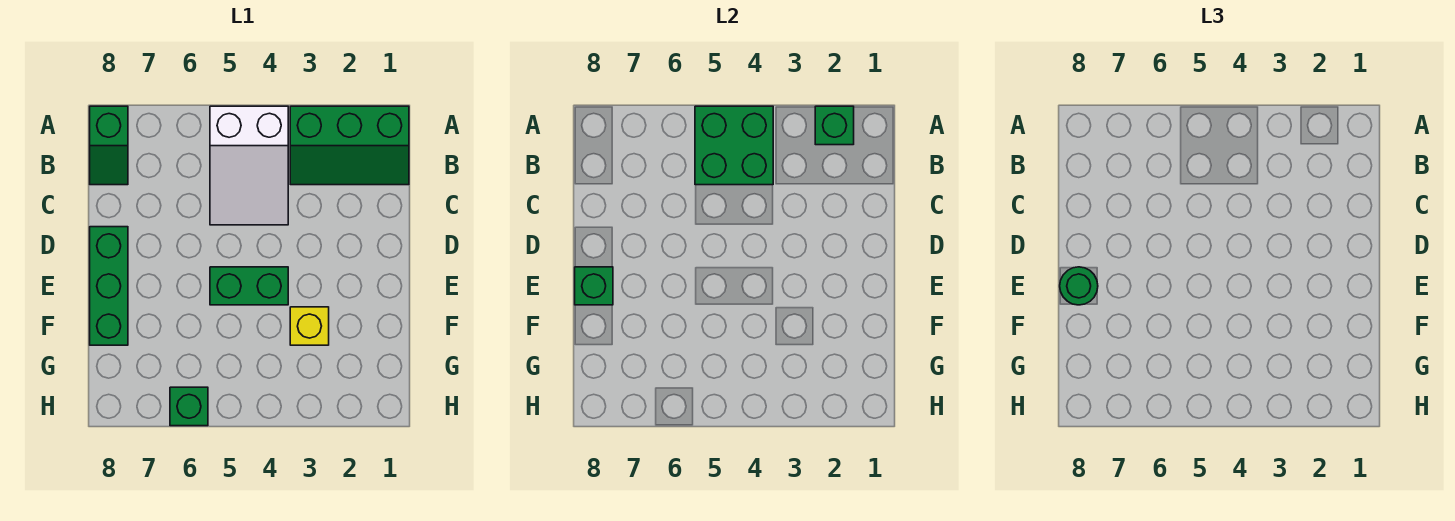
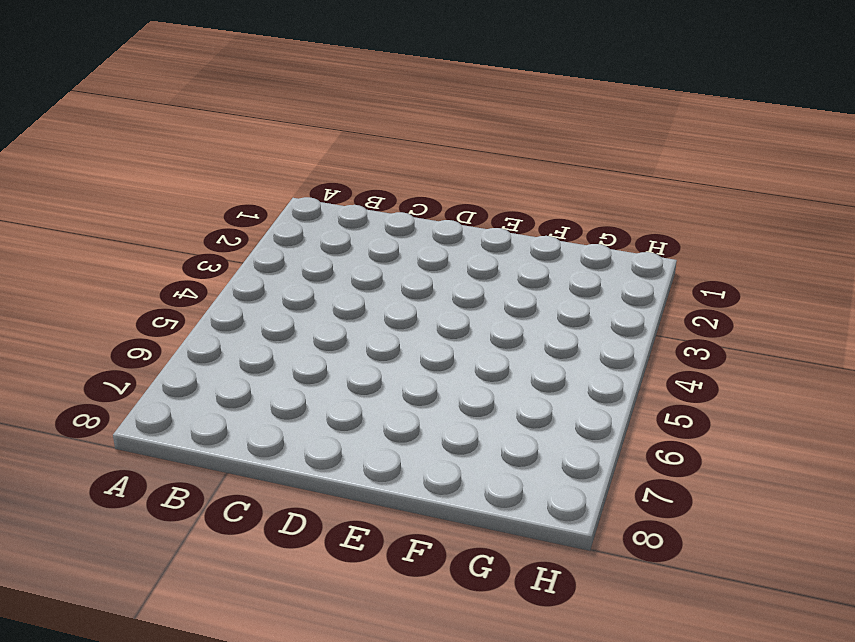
none -> green 2x3 slope [290,106,409,185]
none -> white 2x3 slope [210,106,288,225]

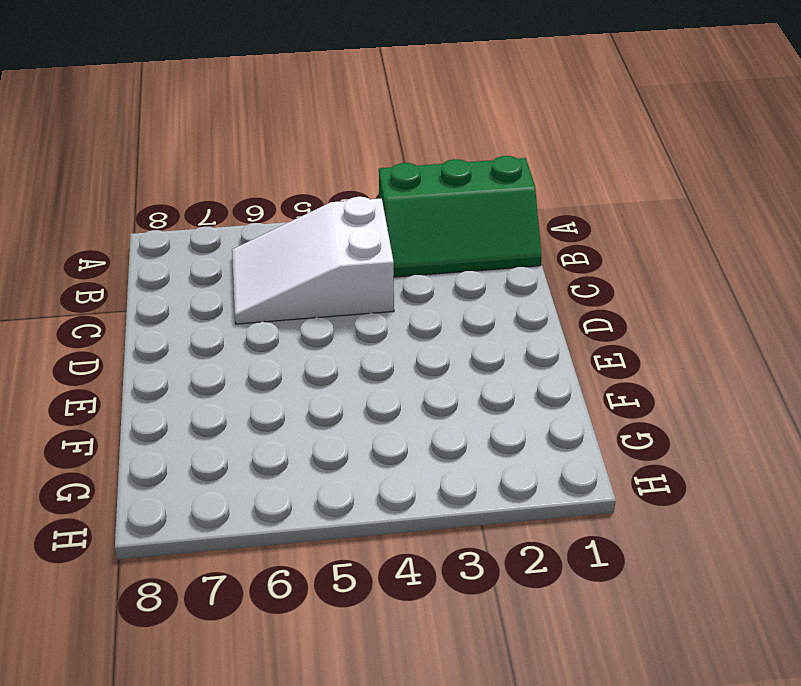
white 2x3 slope [232,197,394,324] -> white 2x3 slope turned to [210,106,288,225]
none -> green 1x2 slope [90,106,128,185]
none -> green 1x3 brick [90,227,128,345]

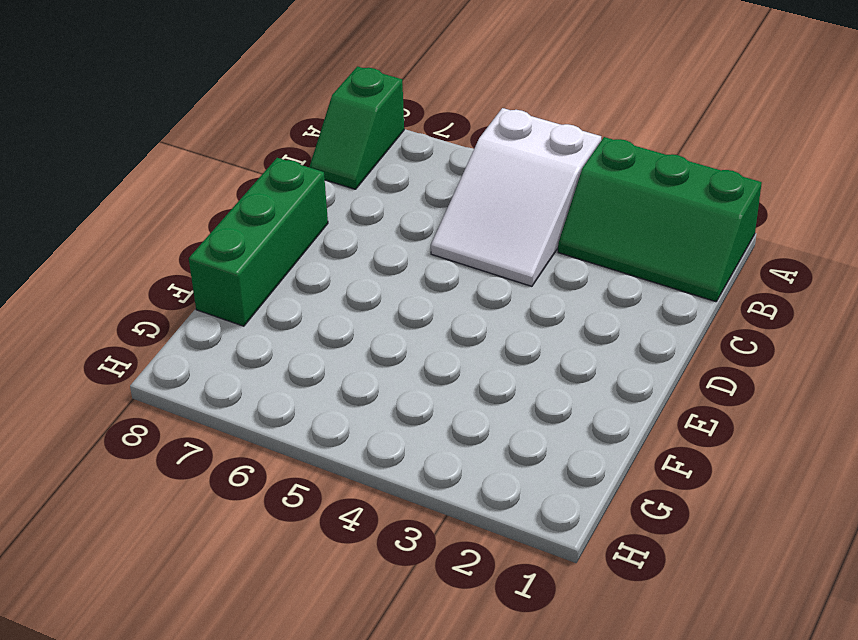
none -> green 1x2 brick [210,267,288,305]
none -> yellow 1x1 brick [290,307,329,345]

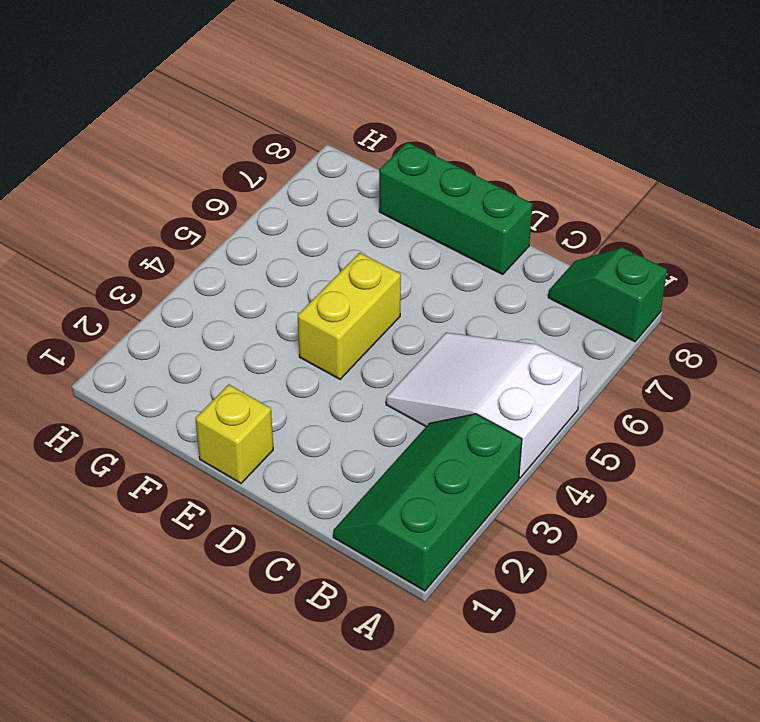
yellow 1x1 brick [195,384,273,483] -> yellow 1x1 brick moved to [290,307,329,345]
yellow 1x2 brick [298,253,401,379] -> green 1x2 brick [210,267,288,305]
none -> green 1x1 brick [170,387,208,426]
none -> green 1x1 brick [815,106,854,145]

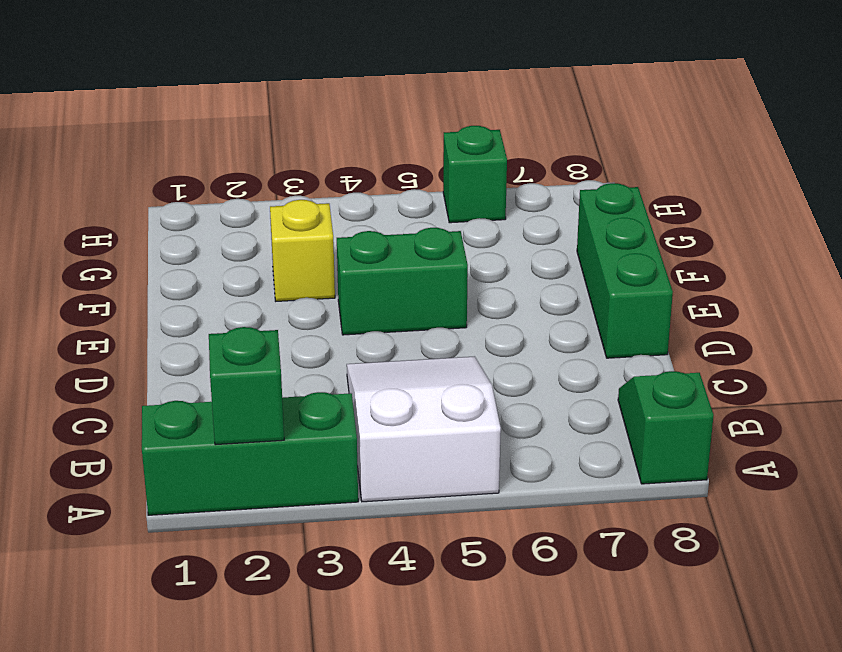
none -> green 2x2 brick [695,106,773,185]
none -> green 1x1 brick [575,267,613,305]

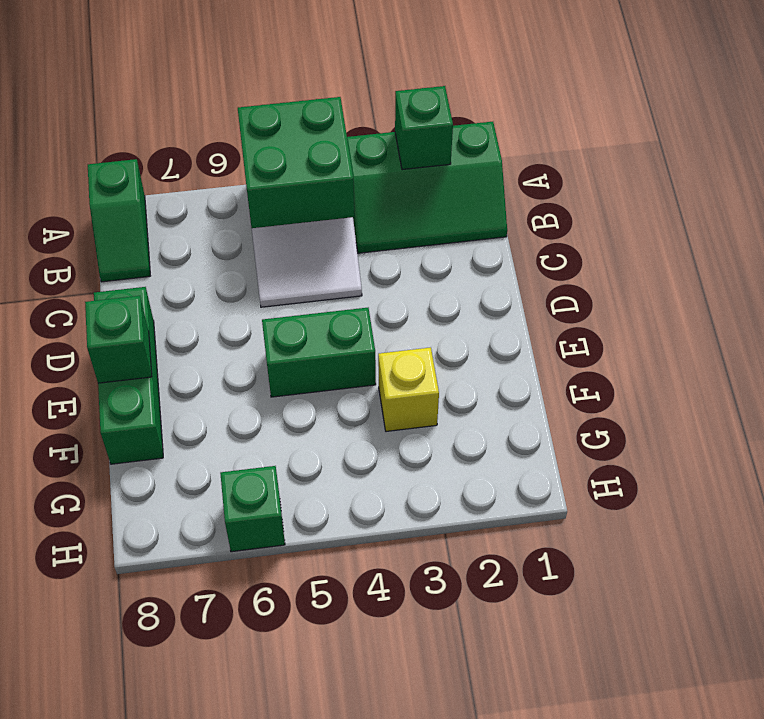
none -> green 1x1 round brick [1060,267,1098,305]

